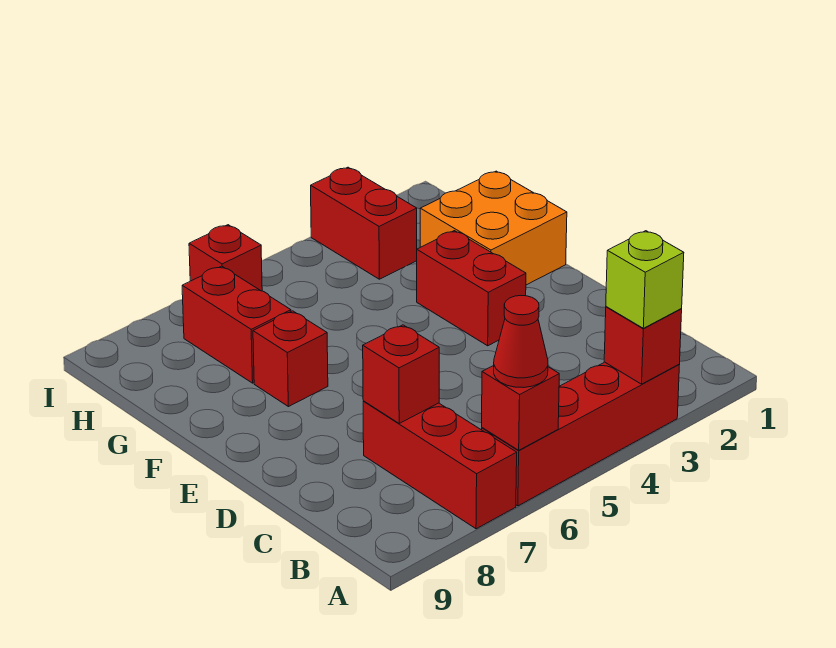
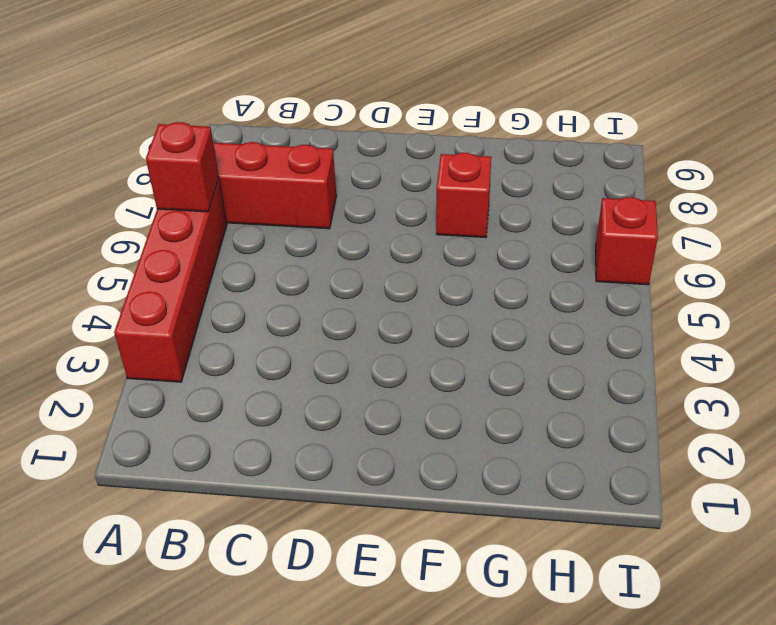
none -> red 1x2 brick [417,231,526,346]
none -> orange 2x2 brick [420,171,567,285]
none -> red 1x2 brick [182,266,291,383]

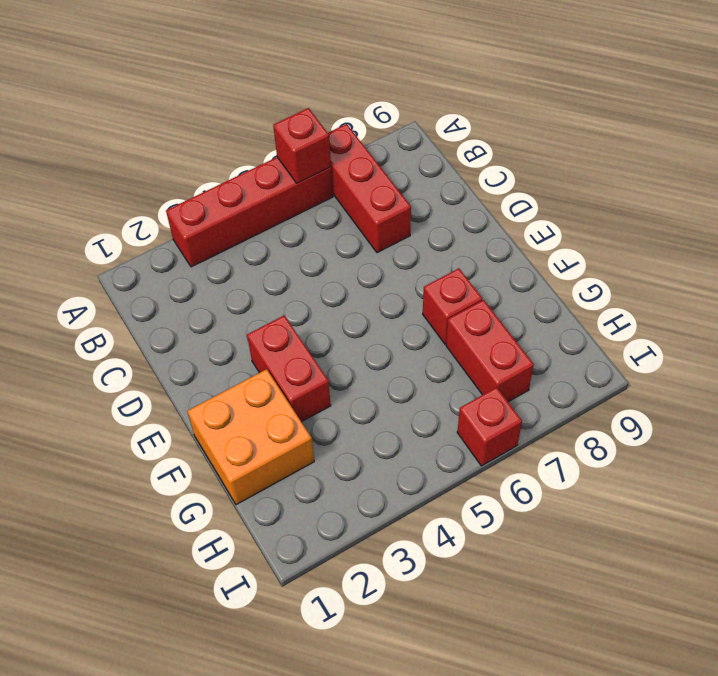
none -> red 1x2 brick [311,167,417,279]
none -> red 1x1 brick [604,307,682,384]
none -> red 1x1 brick [363,325,439,423]

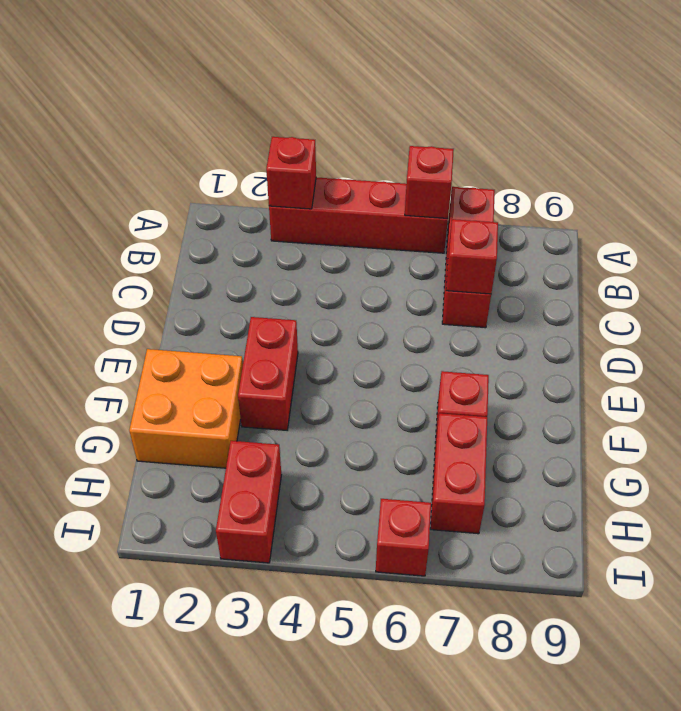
none -> lime 1x1 brick [606,231,684,328]
none -> red 1x1 cone [494,296,548,388]

